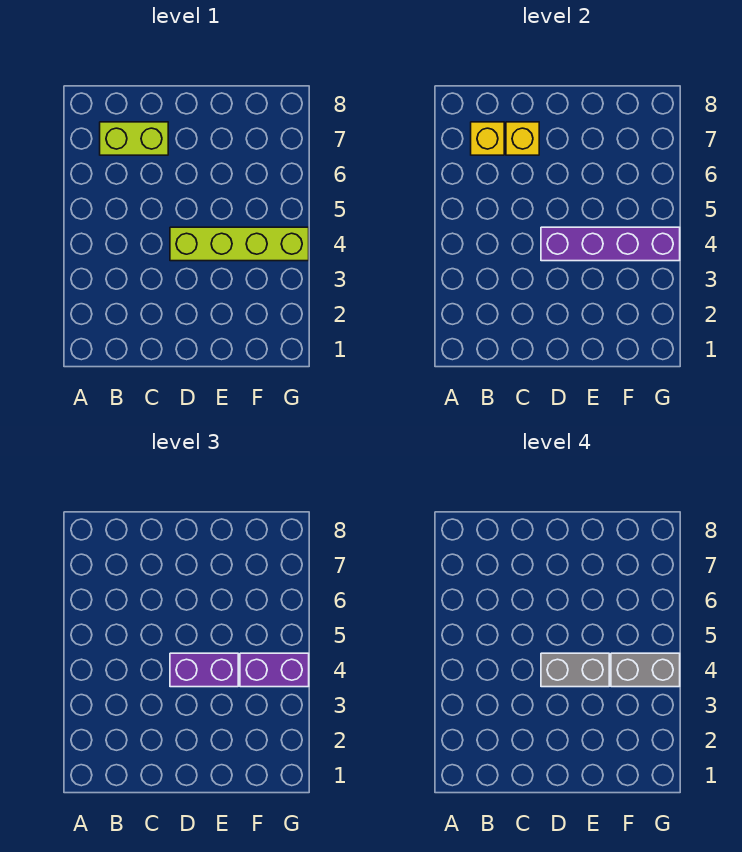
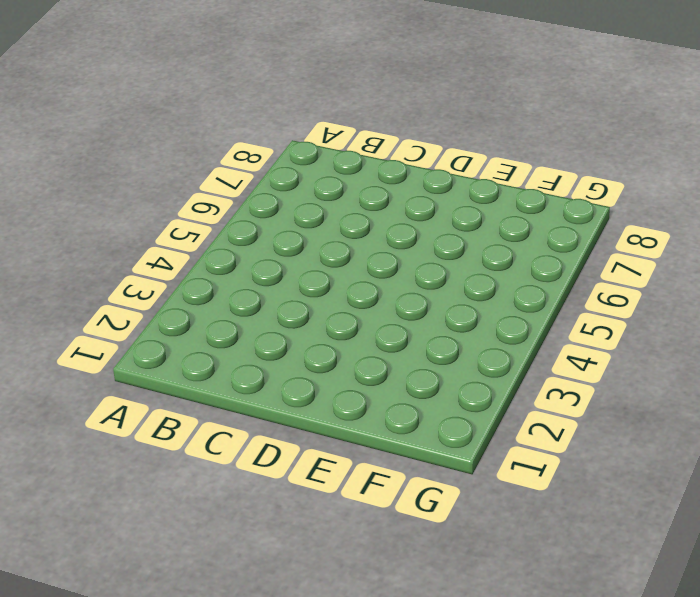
none -> lime 1x2 brick [100,122,168,155]
none -> lime 1x4 brick [170,227,309,261]

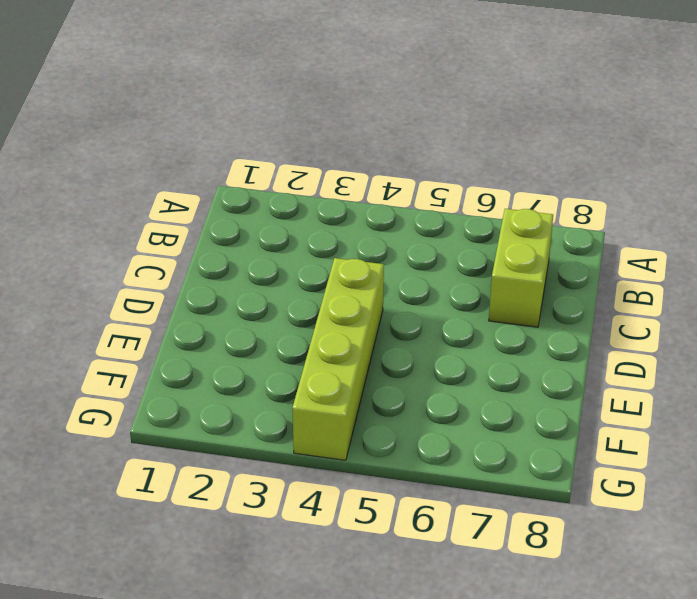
none -> yellow 1x1 brick [471,122,504,155]
none -> yellow 1x1 brick [506,122,539,155]

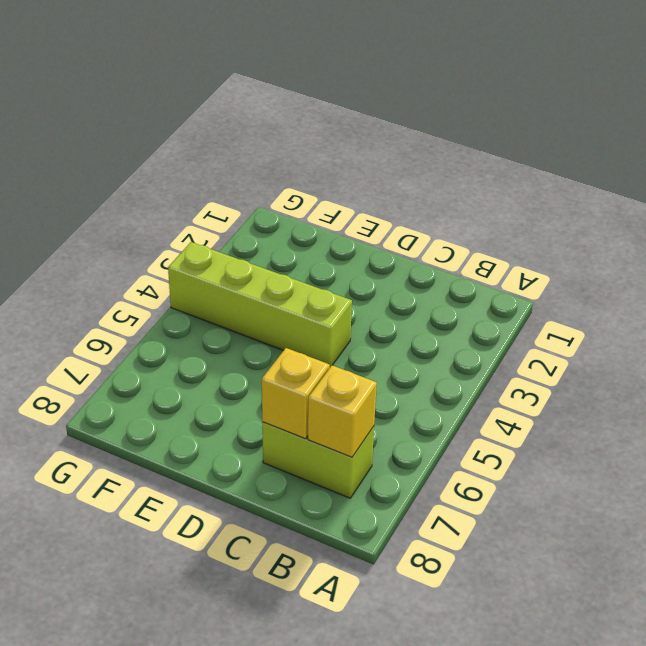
none -> purple 1x4 brick [541,227,680,261]
none -> purple 1x2 brick [170,653,238,687]

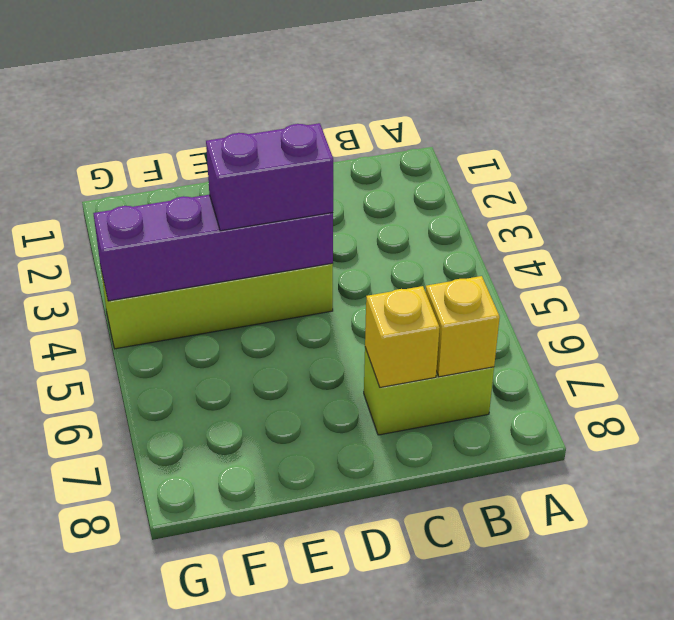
none -> purple 1x2 brick [240,653,309,687]
none -> grey 1x2 brick [541,653,609,687]

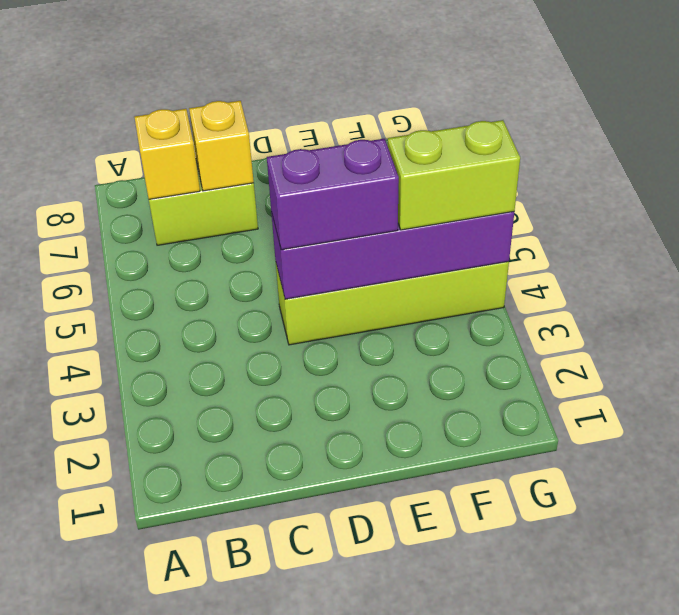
lime 1x2 brick [388,120,520,230] -> purple 1x2 brick [240,653,309,687]
none -> grey 1x2 brick [541,653,609,687]
none -> grey 1x2 brick [611,653,680,687]

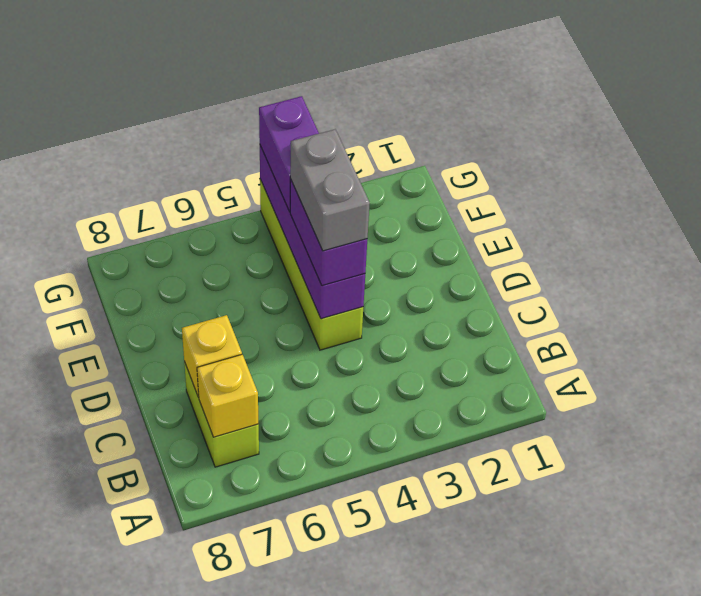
none -> grey 1x2 brick [611,653,680,687]

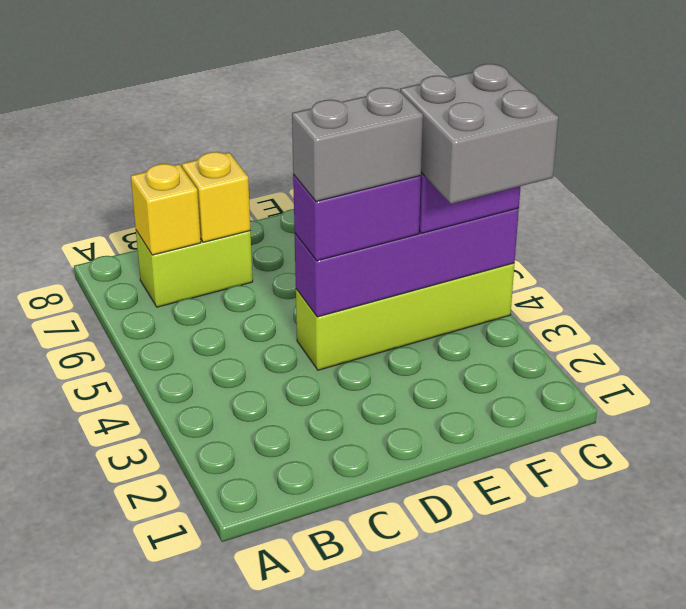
grey 2x2 brick [400,64,558,204] -> grey 1x2 brick [611,653,680,687]

